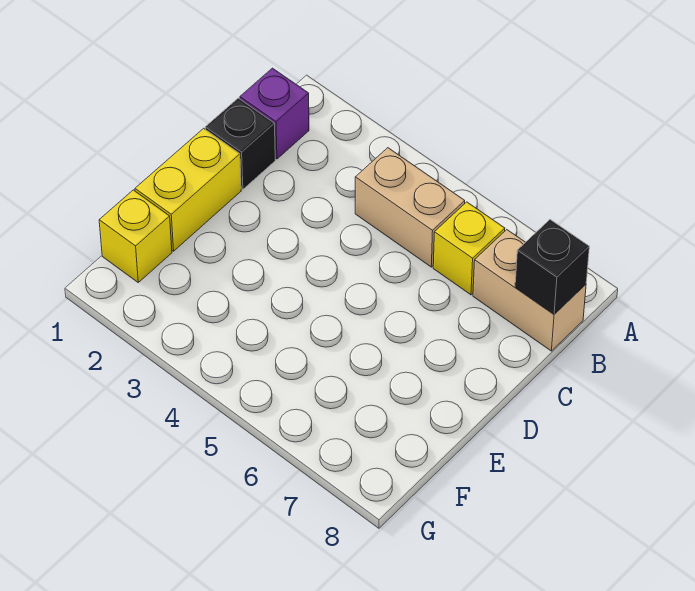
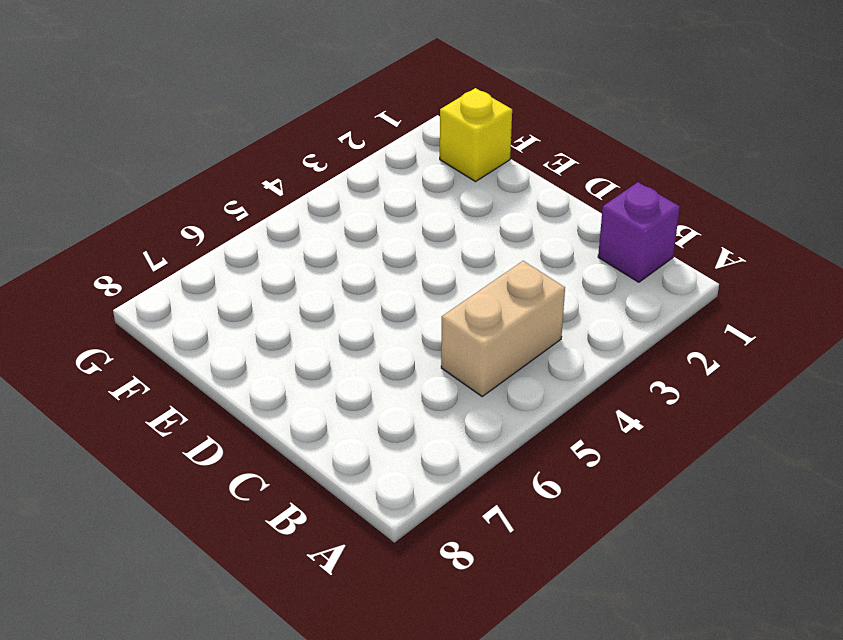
none -> yellow 1x1 brick [433,202,505,295]
none -> tan 1x2 brick [473,230,586,351]

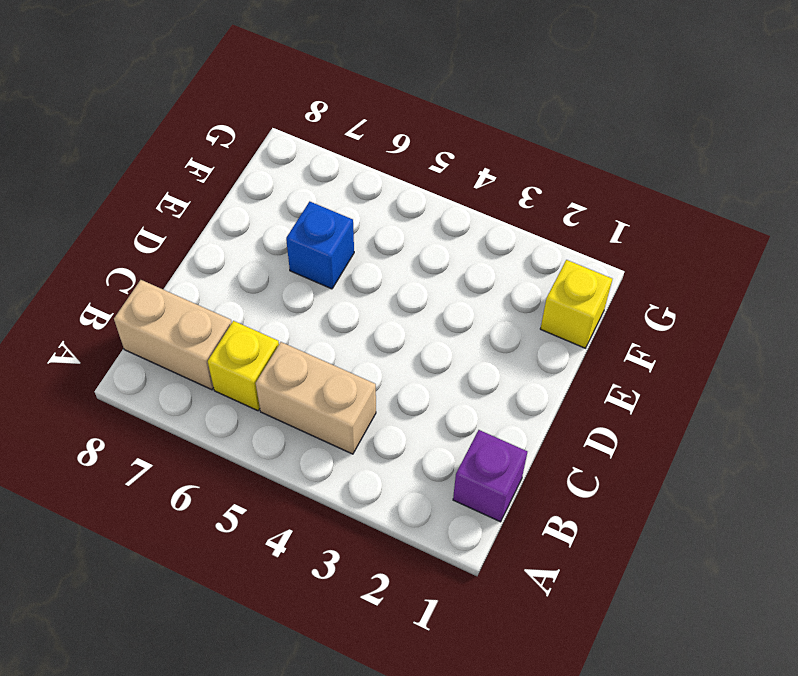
blue 1x1 brick [286,202,354,289] -> none
none -> black 1x1 brick [205,98,275,189]
none -> yellow 1x2 brick [135,128,241,251]

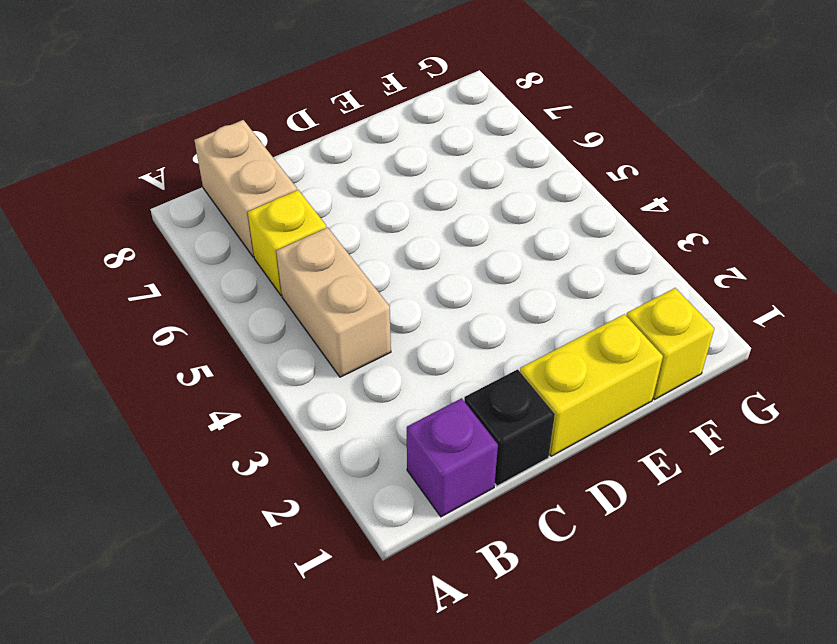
none -> black 1x1 brick [515,220,589,314]

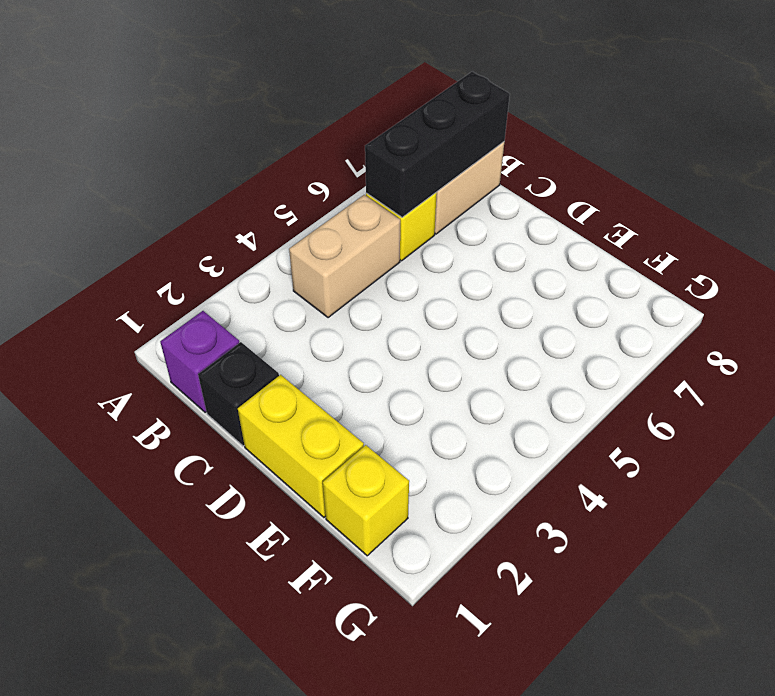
black 1x3 brick [365,72,510,217] -> black 1x1 brick [515,220,589,314]

